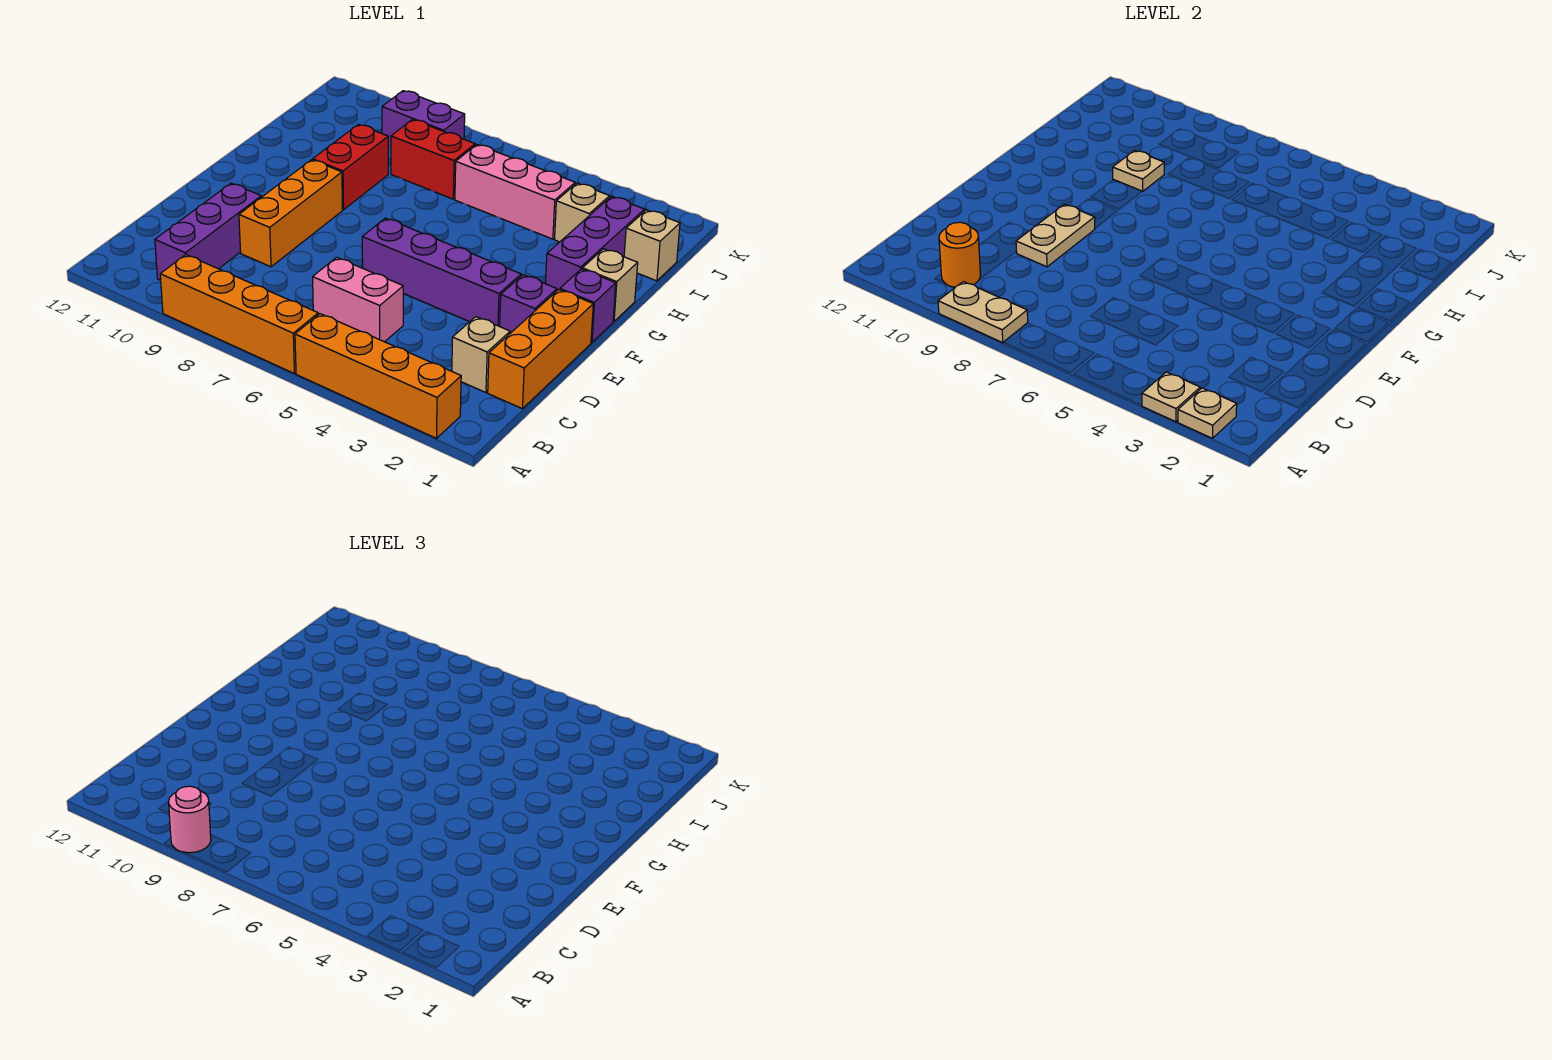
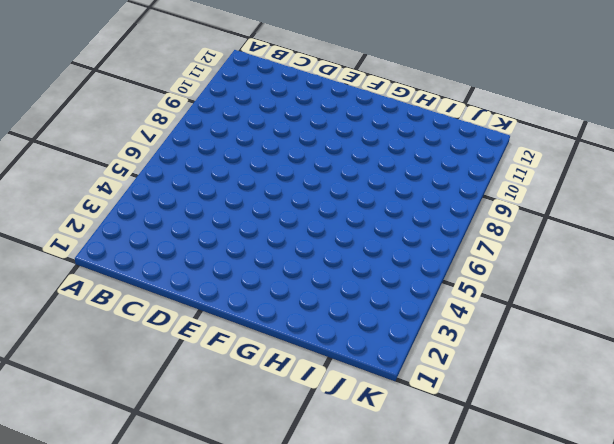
none -> orange 1x4 brick [295,314,461,438]
none -> orange 1x4 brick [160,255,318,373]
none -> purple 1x3 brick [155,183,261,280]

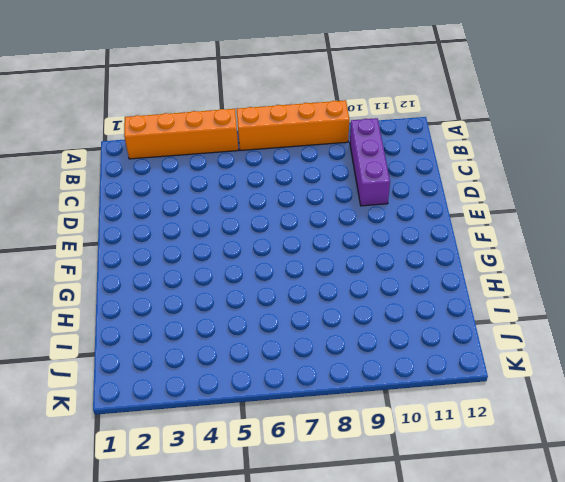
none -> orange 1x3 brick [488,290,593,409]
none -> tan 1x1 brick [452,317,510,393]
none -> pink 1x2 brick [313,257,403,342]

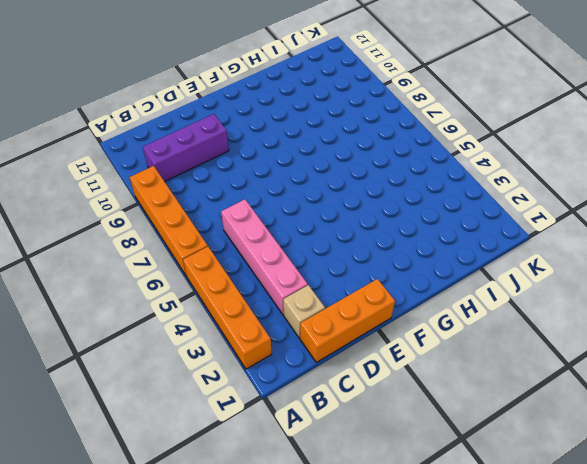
pink 1x4 brick [221,199,308,315] -> pink 1x2 brick [313,257,403,342]
none -> orange 1x3 brick [239,160,342,267]
none -> purple 1x1 brick [500,275,557,333]
none -> purple 1x4 brick [362,218,521,326]

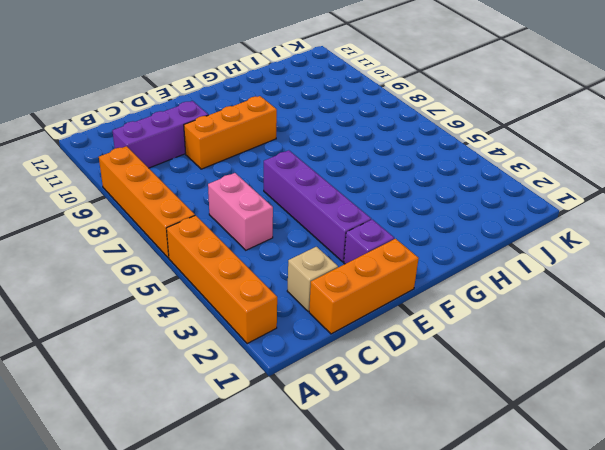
none -> purple 1x1 brick [560,269,616,343]
none -> tan 1x1 brick [582,249,638,322]
none -> purple 1x3 brick [545,196,645,291]

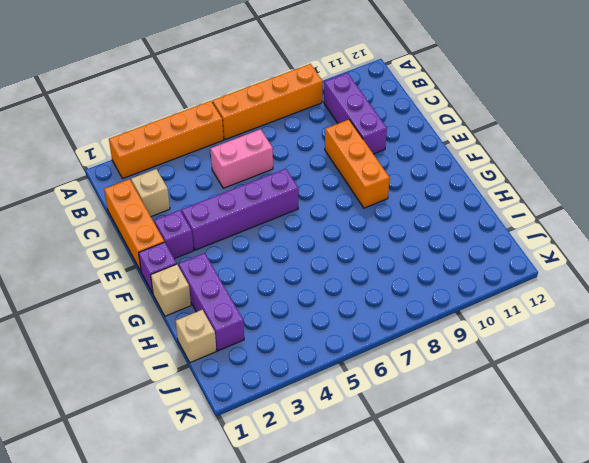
none -> red 1x2 brick [313,124,388,210]
none -> tan 1x1 brick [555,183,610,242]
none -> pink 1x3 brick [455,145,575,239]

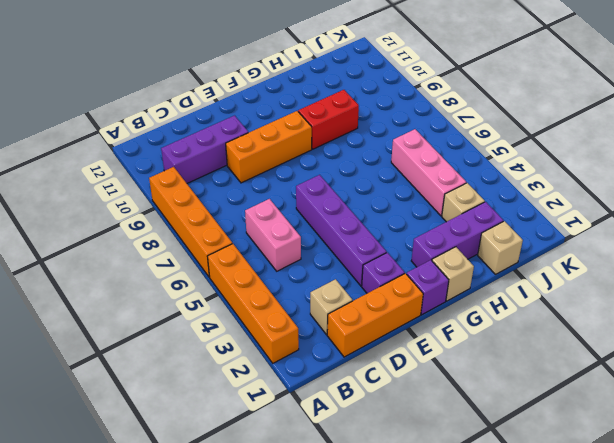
none -> red 1x2 brick [391,120,475,199]
none -> purple 1x2 brick [382,91,465,148]
none -> tan 1x1 plate [1178,388,1237,438]

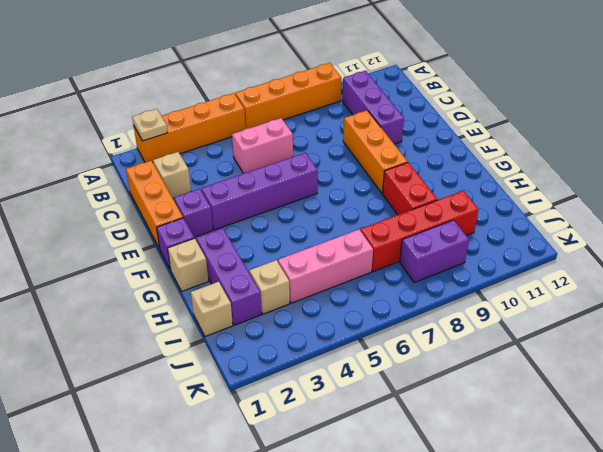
red 1x4 brick [361,191,479,272] -> red 1x2 brick [391,120,475,199]
none -> tan 1x1 plate [1142,372,1200,422]
none -> tan 1x2 plate [938,282,1028,343]
none -> orange 1x1 round brick [939,222,981,287]

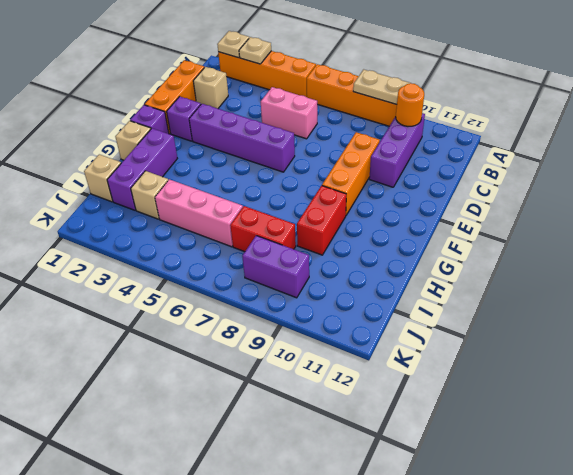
none -> tan 1x2 plate [1016,204,1095,267]
none -> tan 1x1 plate [1113,150,1164,191]
none -> pink 1x1 round brick [169,786,211,853]

